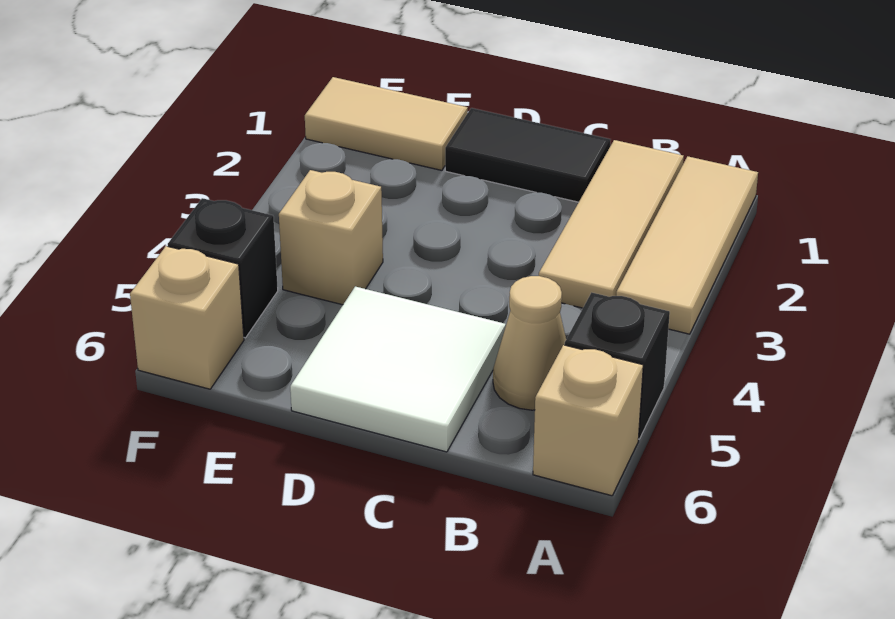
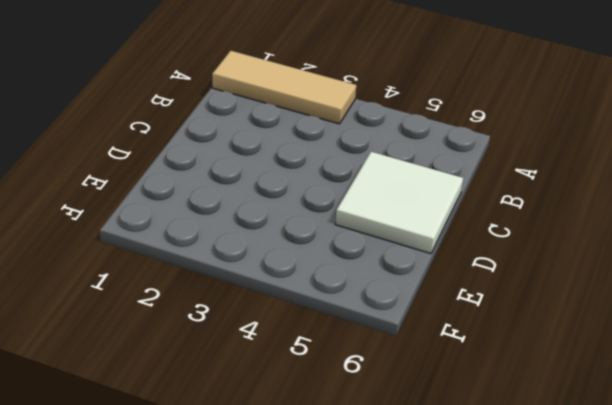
none -> black 1x1 brick [565,292,670,439]
none -> tan 1x1 brick [533,345,643,496]

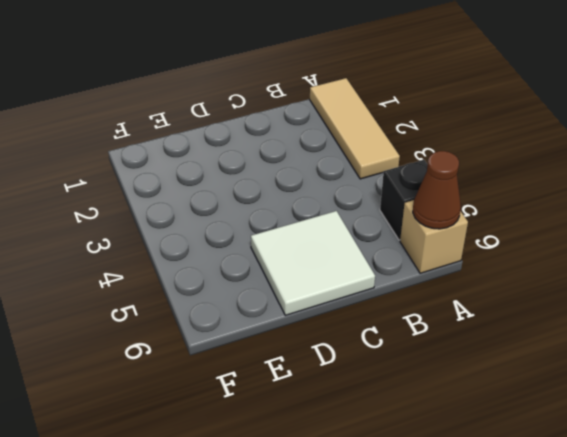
brown 1x1 cone [413,151,461,229] -> none
none -> tan 1x3 tile [539,140,684,308]
none -> tan 1x1 cone [493,276,566,410]

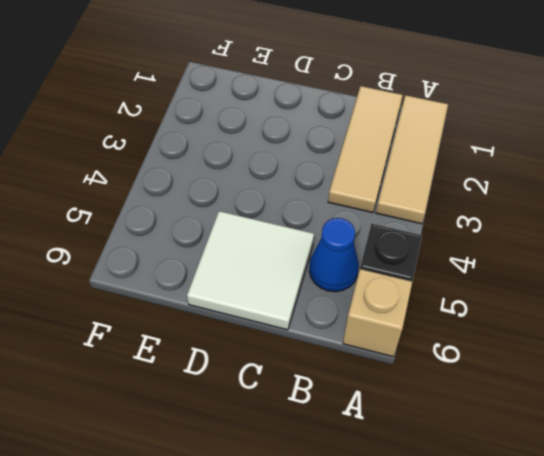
blue 1x1 cone [309,218,359,292] -> tan 1x1 cone [493,276,566,410]
none -> black 1x2 tile [445,108,611,202]
none -> tan 1x2 tile [305,77,468,170]

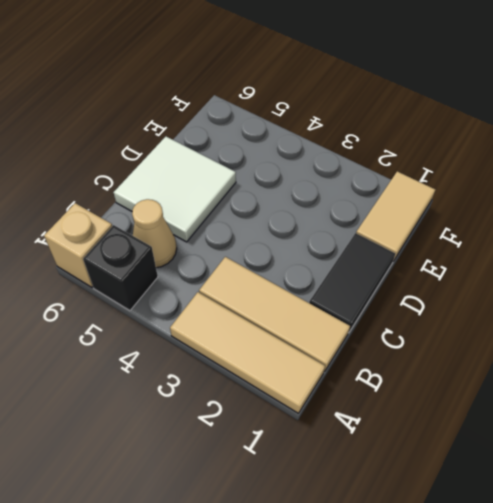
none -> tan 1x1 brick [279,170,383,305]
none -> black 1x1 brick [168,198,278,338]

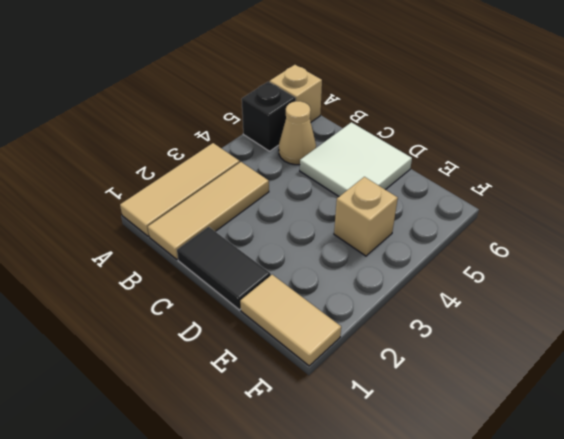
none -> black 1x1 brick [168,198,278,338]
none -> tan 1x1 brick [130,246,244,389]

